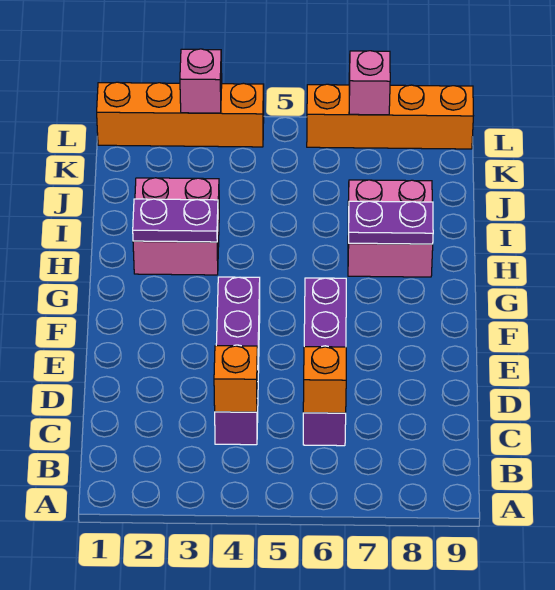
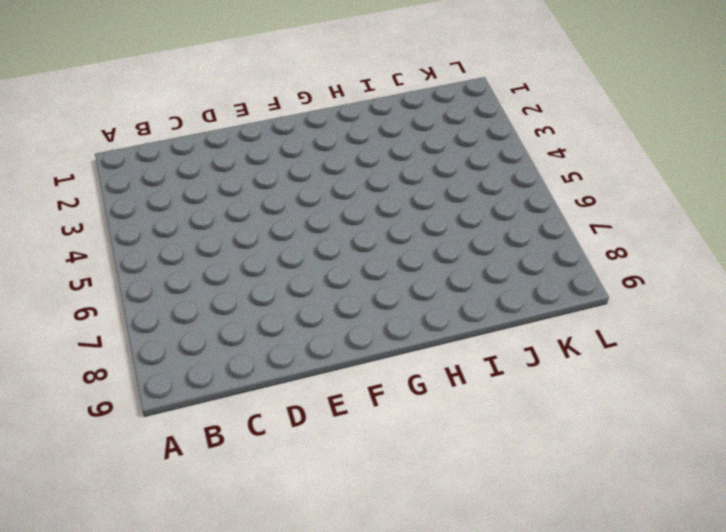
none -> purple 1x4 brick [215,277,260,445]
none -> purple 1x4 brick [303,278,346,446]
none -> pink 2x2 brick [133,178,219,275]

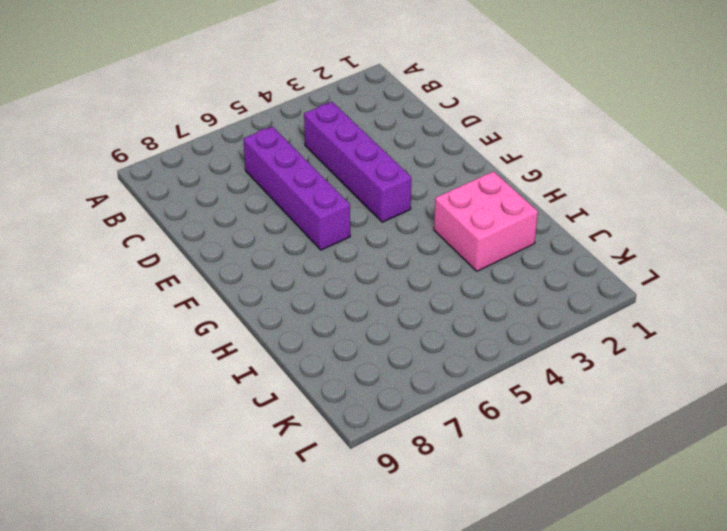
none -> pink 2x2 brick [348,180,433,277]
none -> orange 1x4 brick [97,82,264,147]
none -> orange 1x4 brick [307,84,473,149]

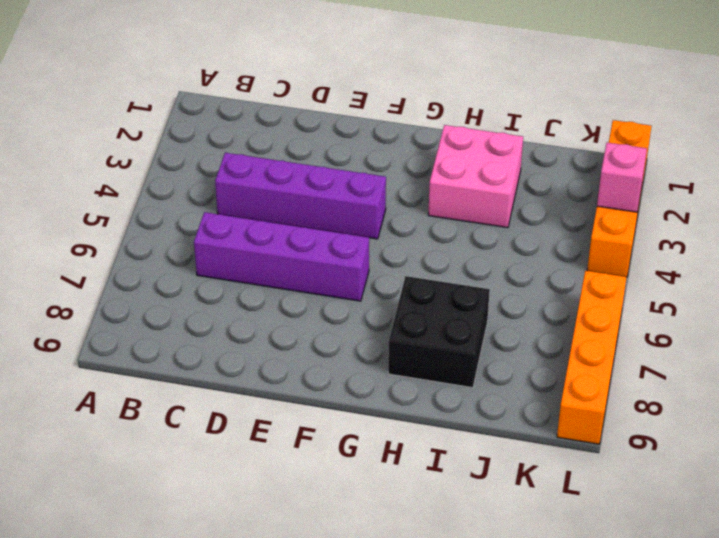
black 2x2 brick [388,276,490,388] -> pink 2x2 brick [348,180,433,277]
none -> orange 1x1 brick [214,346,258,412]
none -> orange 1x1 brick [303,347,346,413]
none -> purple 1x2 plate [133,199,218,242]

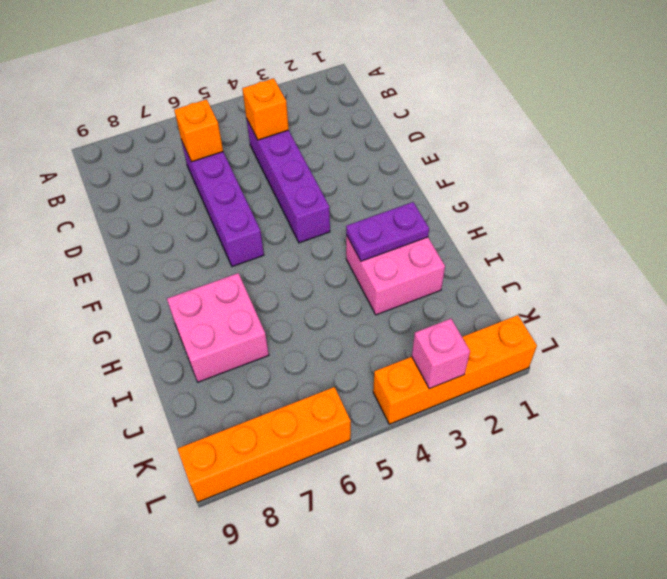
none -> purple 1x2 plate [349,201,433,244]
none -> pink 1x1 brick [349,51,390,115]

